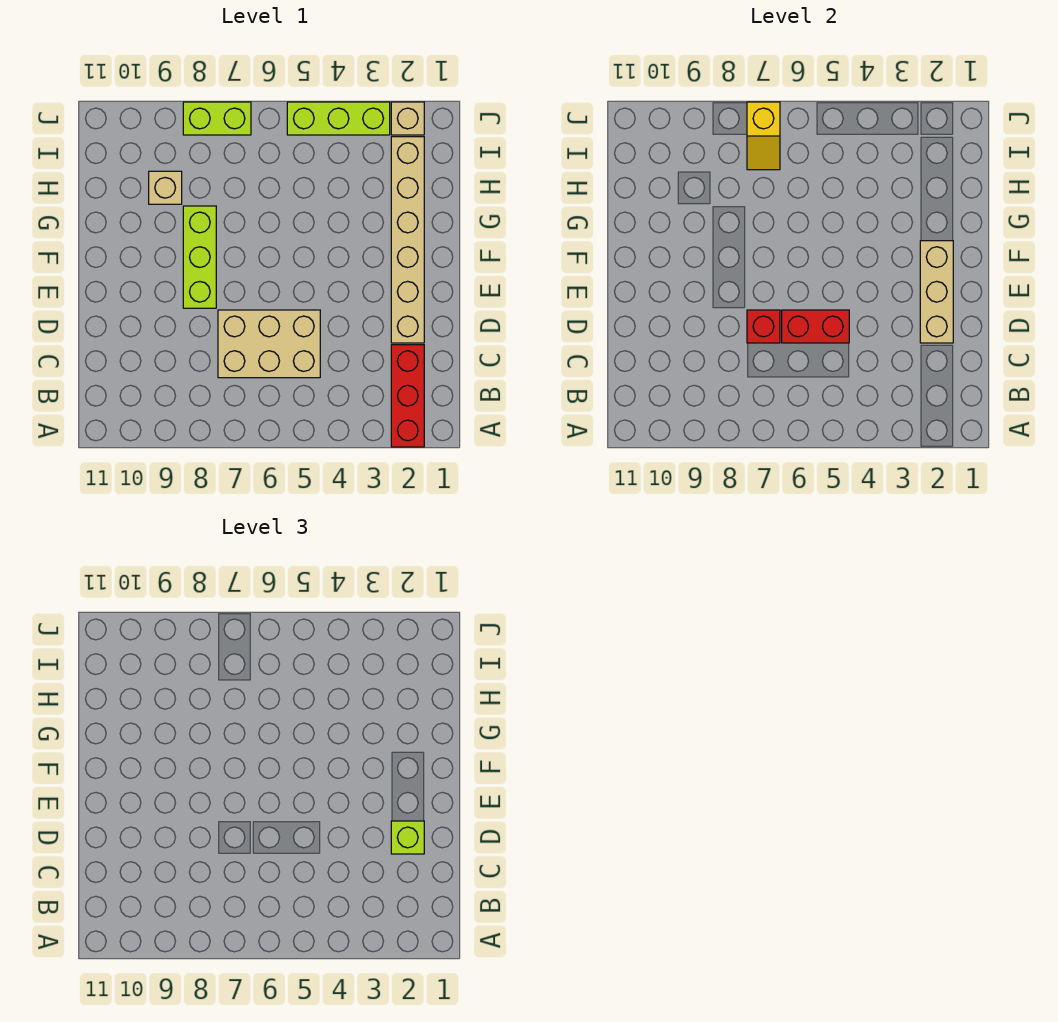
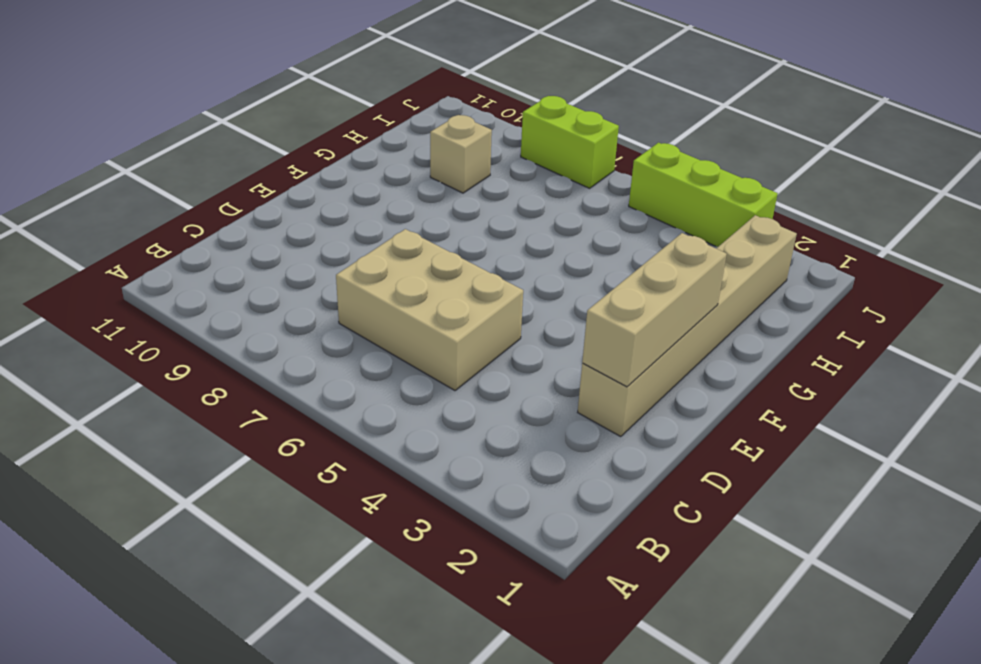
none -> red 1x3 brick [391,345,424,447]
none -> lime 1x3 brick [183,206,216,308]
none -> tan 1x1 brick [391,102,424,135]

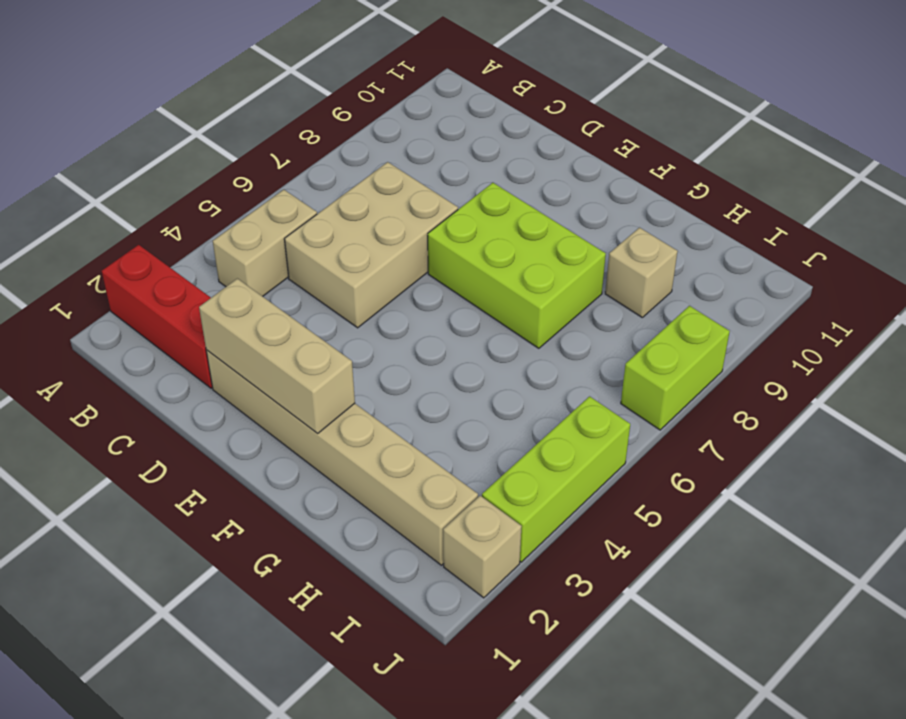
tan 1x2 brick [213,190,317,296] -> none
lime 2x3 brick [428,183,606,348] -> lime 1x3 brick [183,206,216,308]
none -> red 1x2 brick [782,310,849,343]
none -> red 1x1 brick [747,310,780,343]
none -> yellow 1x2 slope [747,102,780,170]

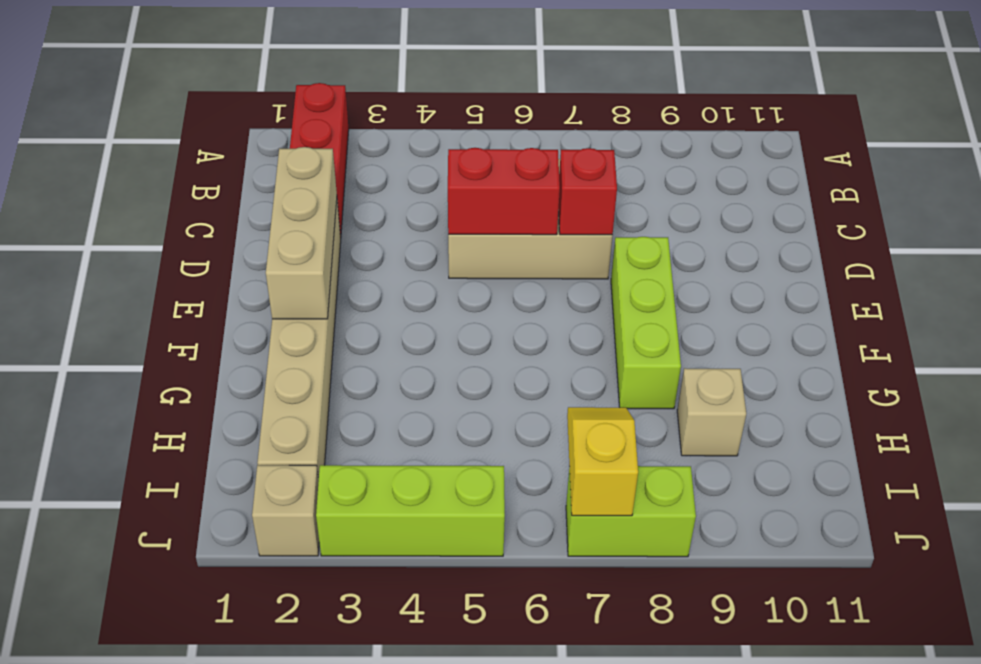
none -> lime 1x1 brick [391,821,424,854]

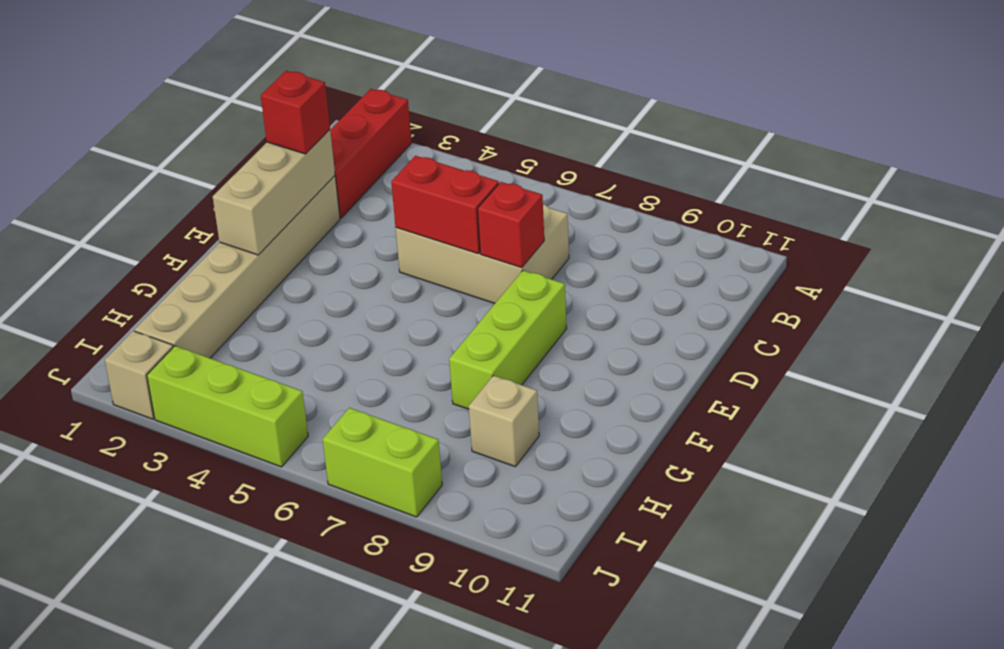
red 1x1 brick [261,71,330,154] -> lime 1x1 brick [391,821,424,854]
none -> yellow 1x2 slope [747,102,780,170]

